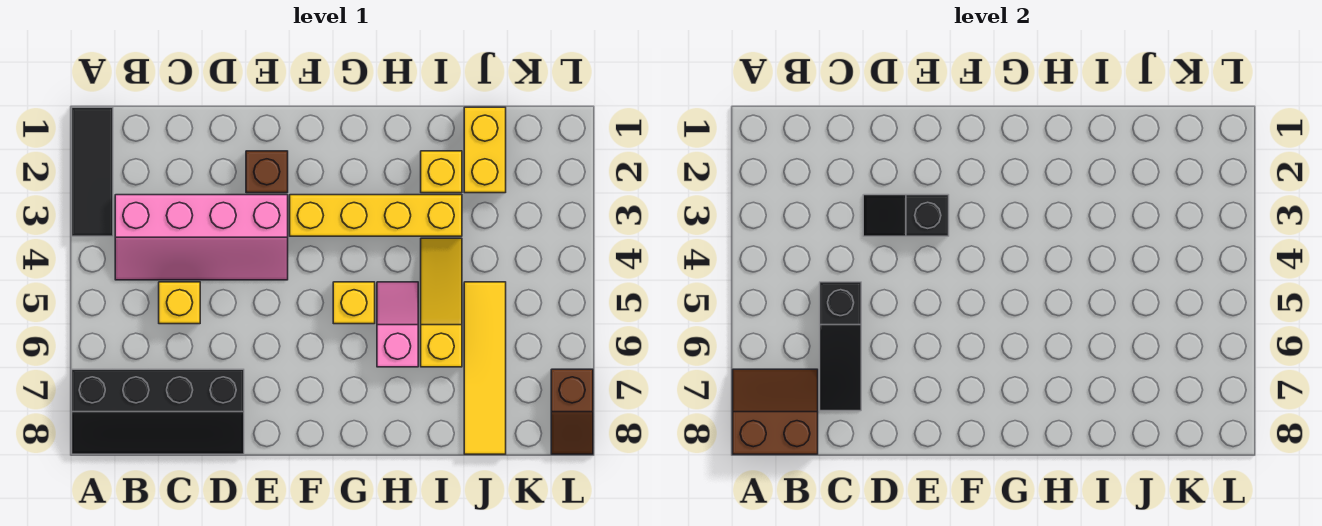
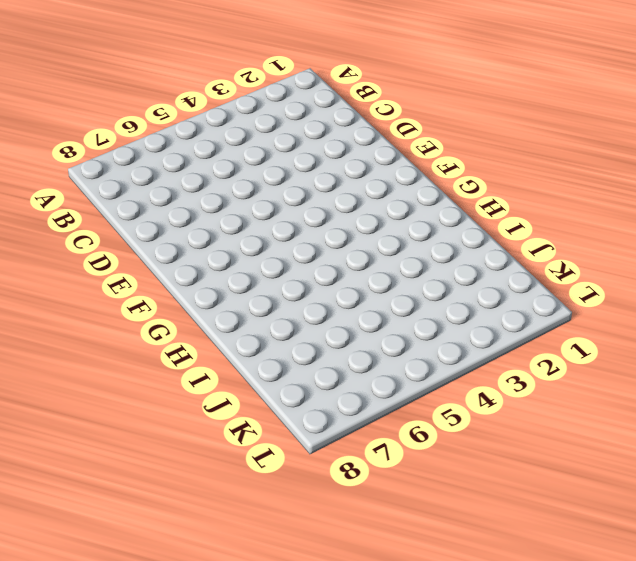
none -> black 1x3 tile [72,107,113,236]
none -> black 2x4 slope [72,369,244,454]
none -> pink 2x4 slope [115,195,288,280]

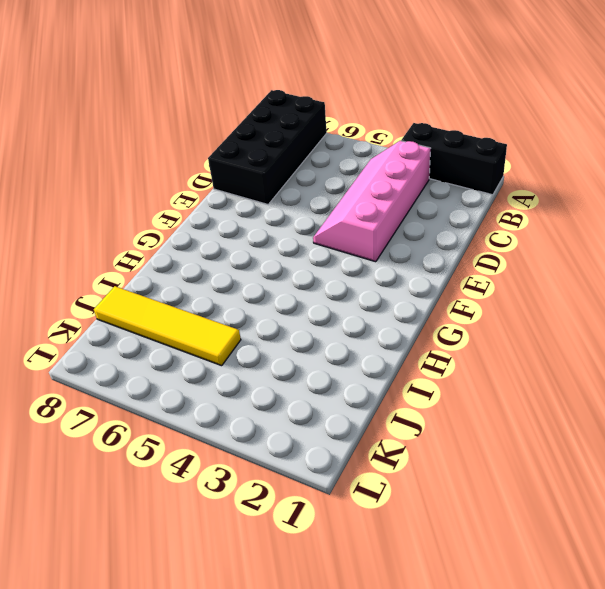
black 1x3 brick [401,123,507,195] -> black 1x3 tile [72,107,113,236]
black 2x4 brick [208,90,327,204] -> black 2x4 slope [72,369,244,454]
none -> yellow 1x1 brick [159,282,200,324]
none -> brown 1x1 brick [246,151,288,193]
none -> yellow 1x4 brick [290,195,462,236]

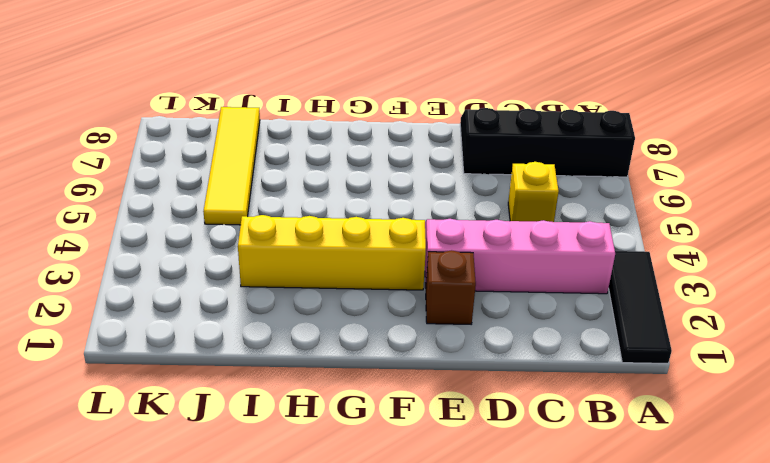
none -> yellow 1x1 brick [333,282,375,324]
none -> pink 1x2 slope [377,282,418,367]
none -> yellow 1x1 brick [421,151,462,193]

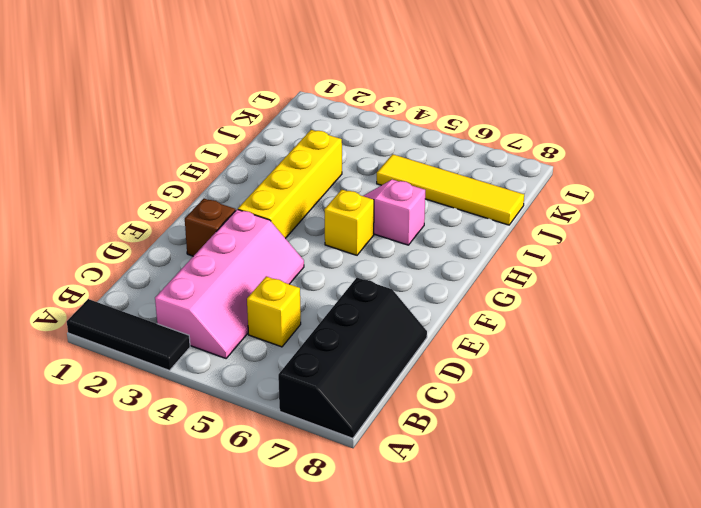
none -> yellow 1x1 brick [421,151,462,193]
none -> yellow 1x3 slope [421,238,462,367]
none -> yellow 1x2 brick [464,107,506,193]

